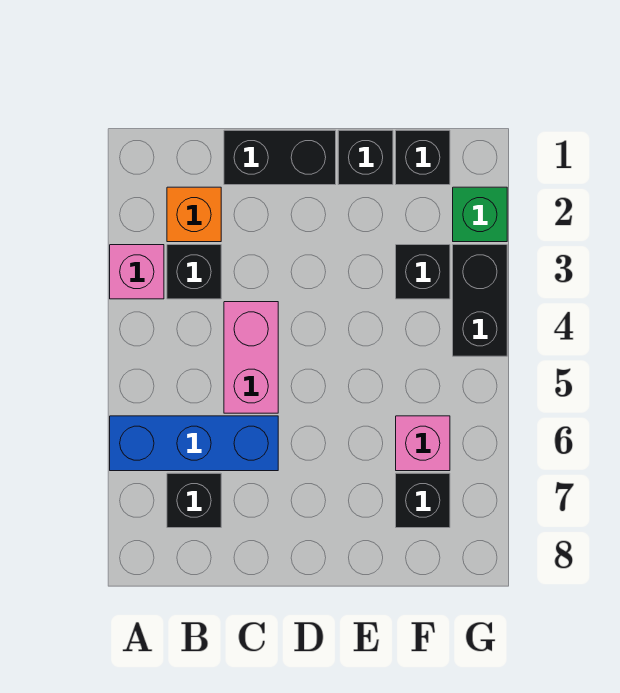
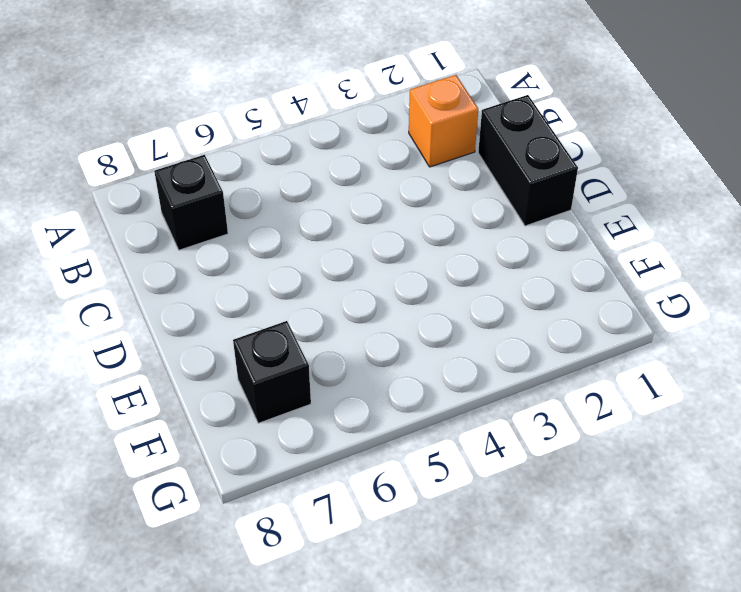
none -> pink 1x1 brick [110,245,164,299]
none -> blue 1x3 brick [110,416,278,471]
none -> black 1x1 brick [167,245,221,299]

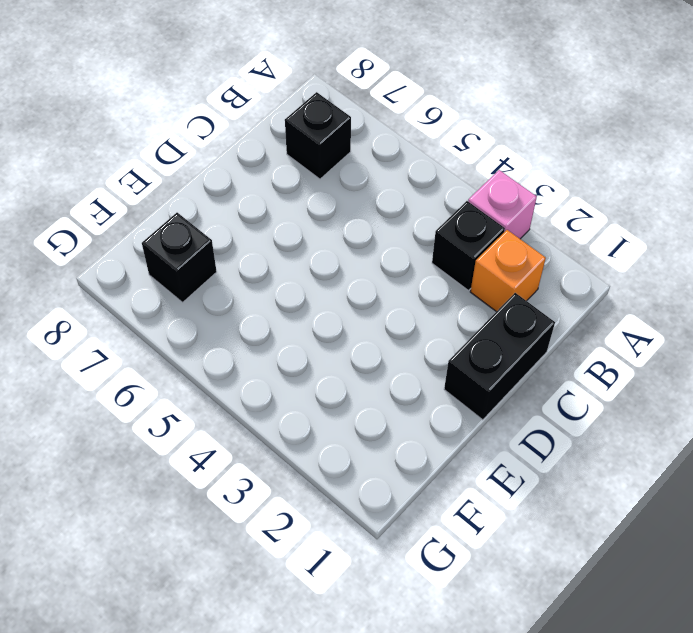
none -> blue 1x3 brick [110,416,278,471]
none -> pink 1x2 brick [224,302,278,413]
none -> black 1x1 brick [338,130,393,185]

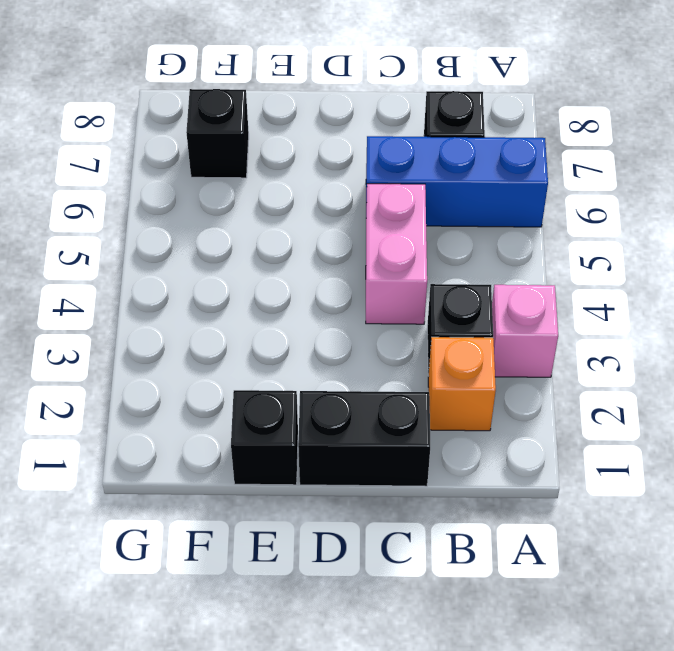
none -> black 1x1 brick [396,130,450,185]
none -> black 1x1 brick [396,245,450,299]
none -> pink 1x1 brick [396,416,450,471]

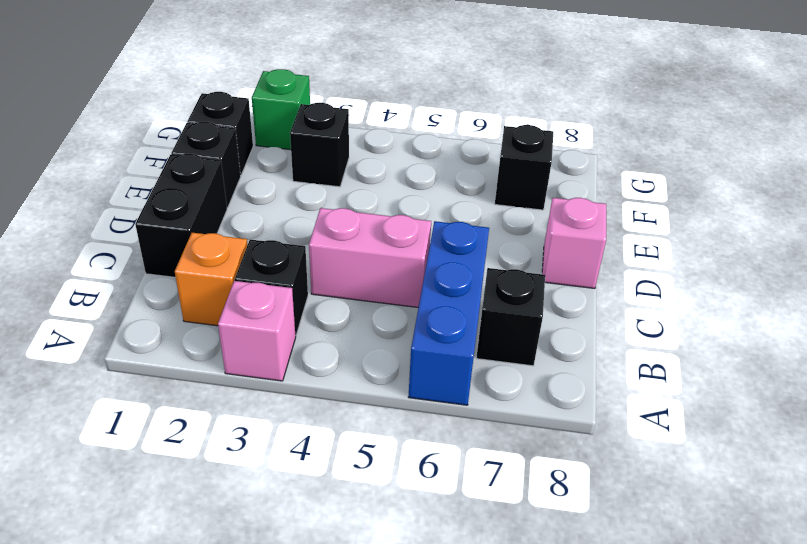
pink 1x1 brick [542,198,606,288] -> pink 1x1 brick moved to [396,416,450,471]
none -> black 1x2 brick [453,245,507,356]

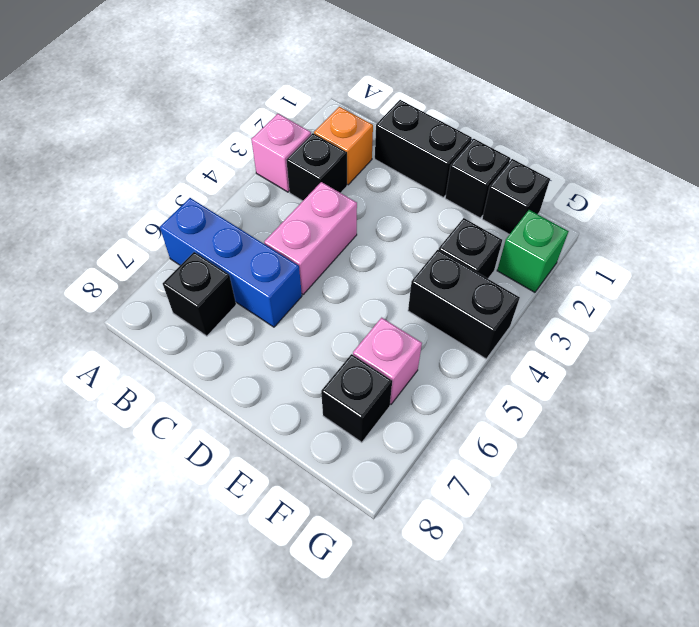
black 1x2 brick [408,250,520,359] -> black 1x2 brick turned to [453,245,507,356]

